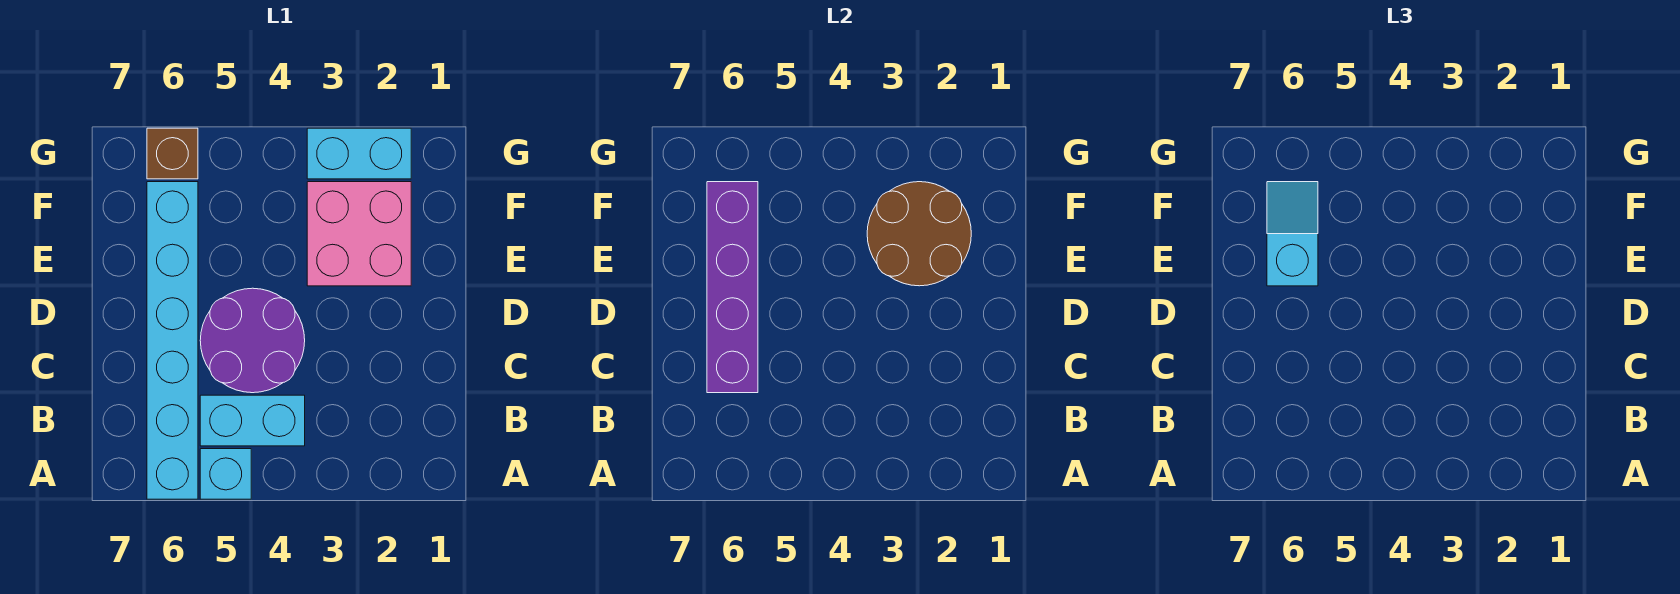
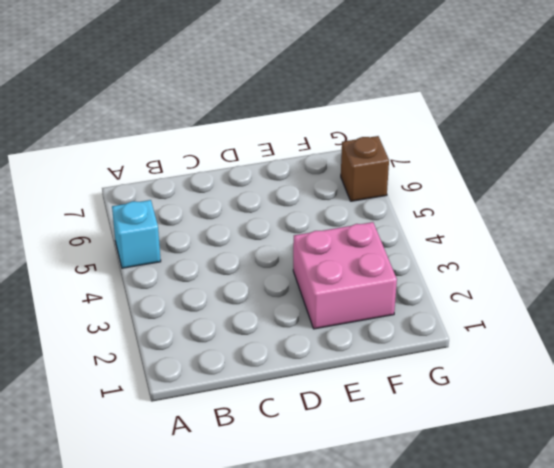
none -> cyan 1x6 brick [147,182,198,499]
none -> cyan 1x2 brick [200,395,305,446]

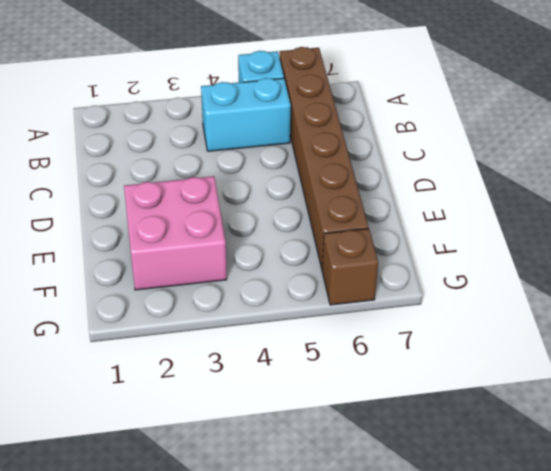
brown 1x6 brick [280,47,369,268] -> cyan 1x6 brick [147,182,198,499]
none -> purple 2x2 round brick [200,288,305,393]
none -> cyan 1x2 brick [307,128,411,179]

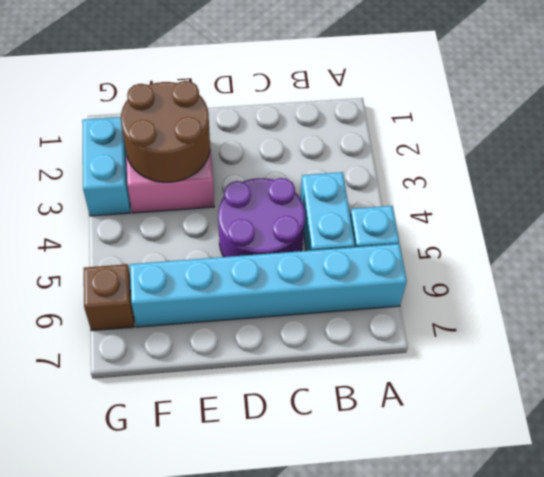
none -> purple 1x4 brick [707,182,758,393]
none -> cyan 1x2 slope [1267,182,1318,286]

